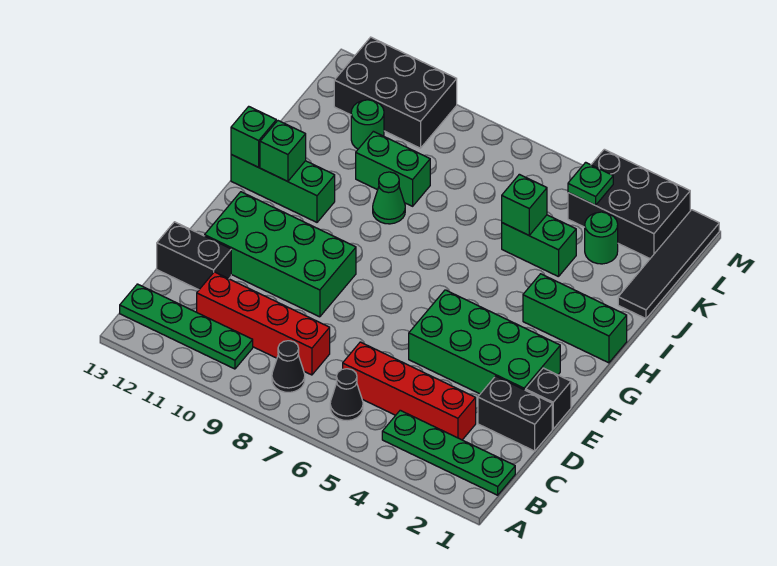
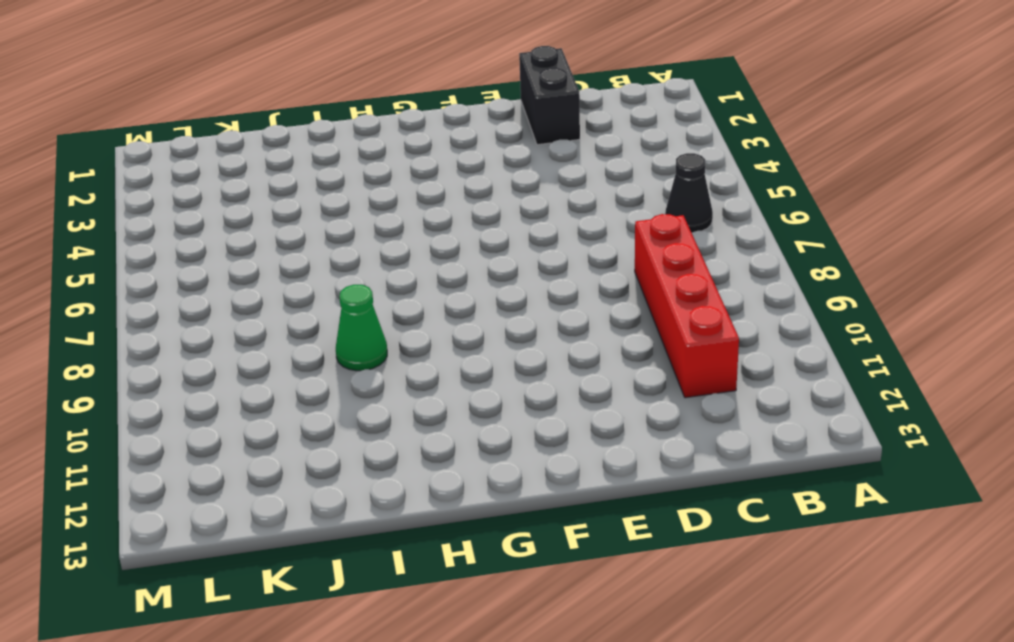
none -> green 1x4 plate [382,410,515,495]
none -> black 1x1 cone [272,341,305,392]
none -> green 1x4 plate [120,284,253,369]

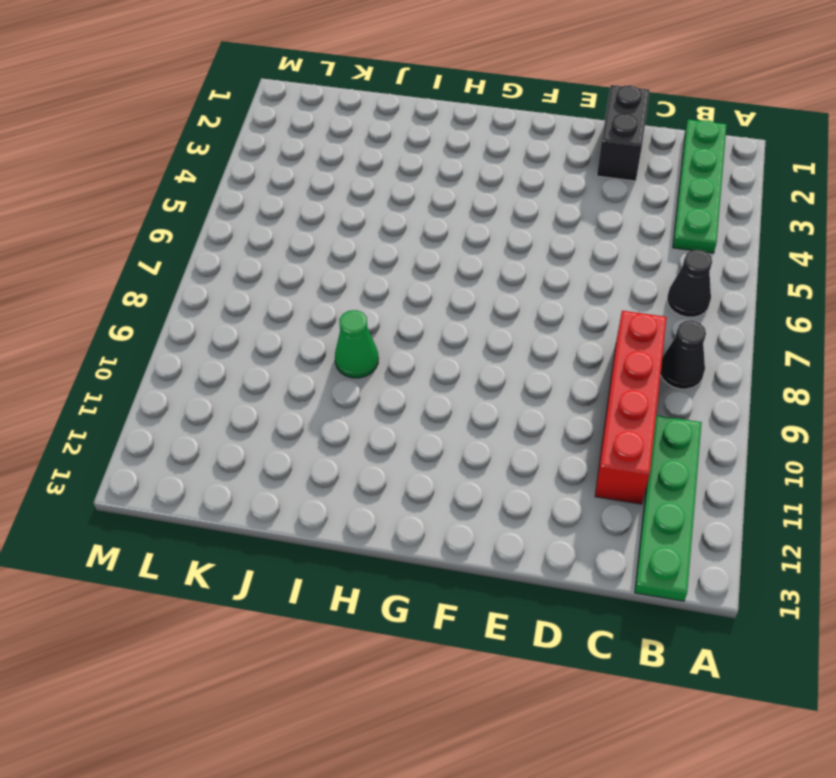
none -> red 1x4 brick [343,342,476,440]
none -> black 1x2 brick [157,222,231,290]
none -> black 1x1 brick [526,368,571,429]

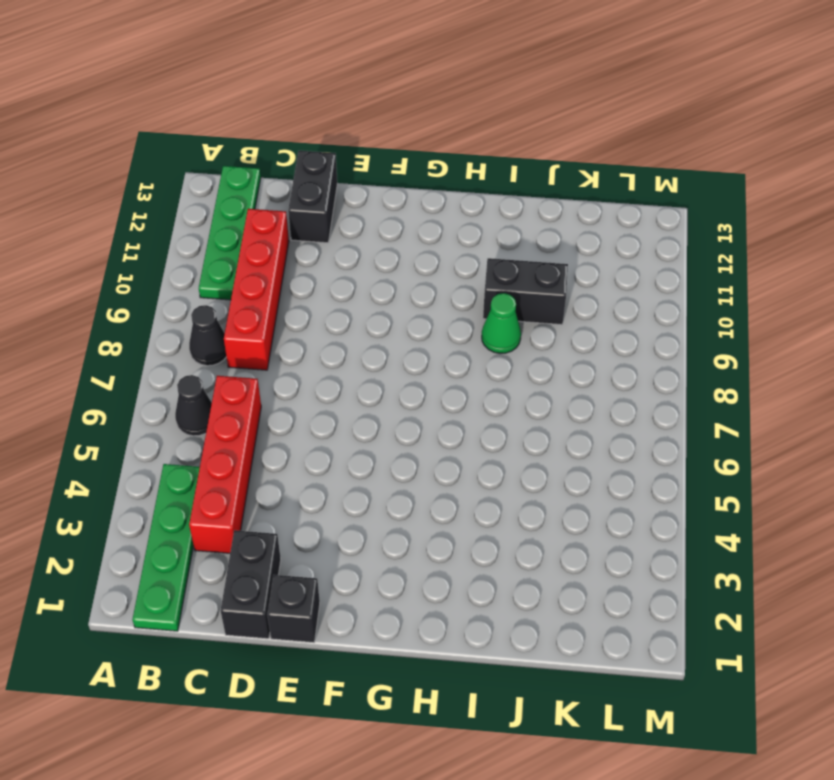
black 1x2 brick [483,258,568,325] -> green 1x2 brick [356,131,430,206]
none -> green 2x4 brick [409,290,560,394]
none -> green 2x4 brick [205,192,356,317]
none -> green 1x3 brick [523,274,627,363]

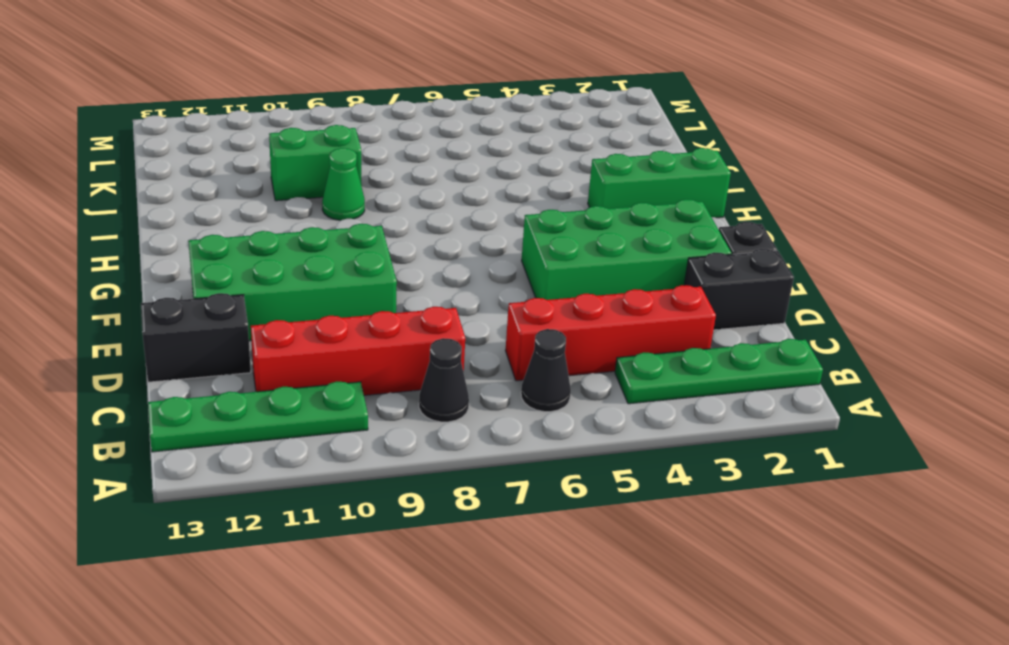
none -> green 1x3 brick [231,155,335,222]
none -> black 1x4 tile [618,210,719,319]
none -> green 1x2 brick [502,215,576,277]

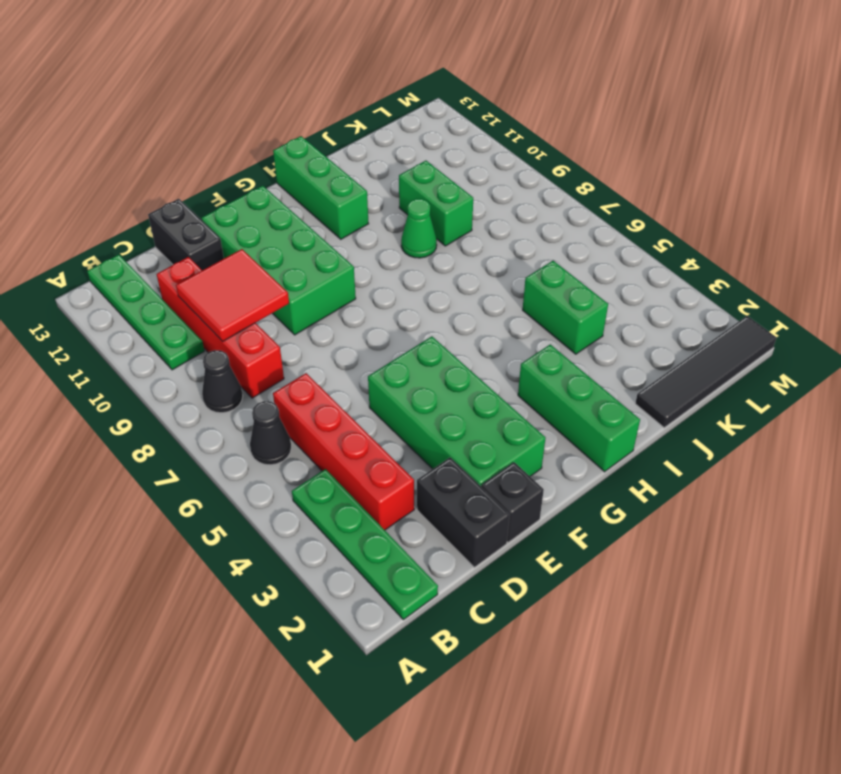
red 2x2 tile [176,249,289,341] -> none
none -> green 1x1 round brick [585,212,618,264]
none -> green 1x1 round brick [351,100,384,149]
none -> black 2x3 brick [568,149,690,258]

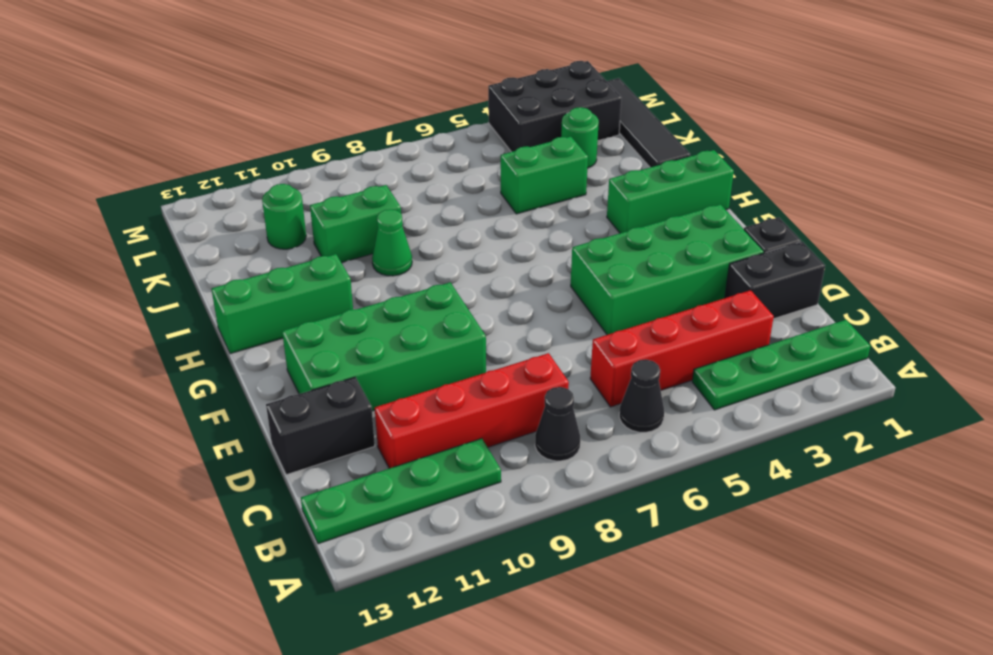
none -> black 2x3 brick [334,37,457,148]
none -> green 1x1 brick [260,121,306,181]
none -> green 1x1 brick [231,106,276,167]

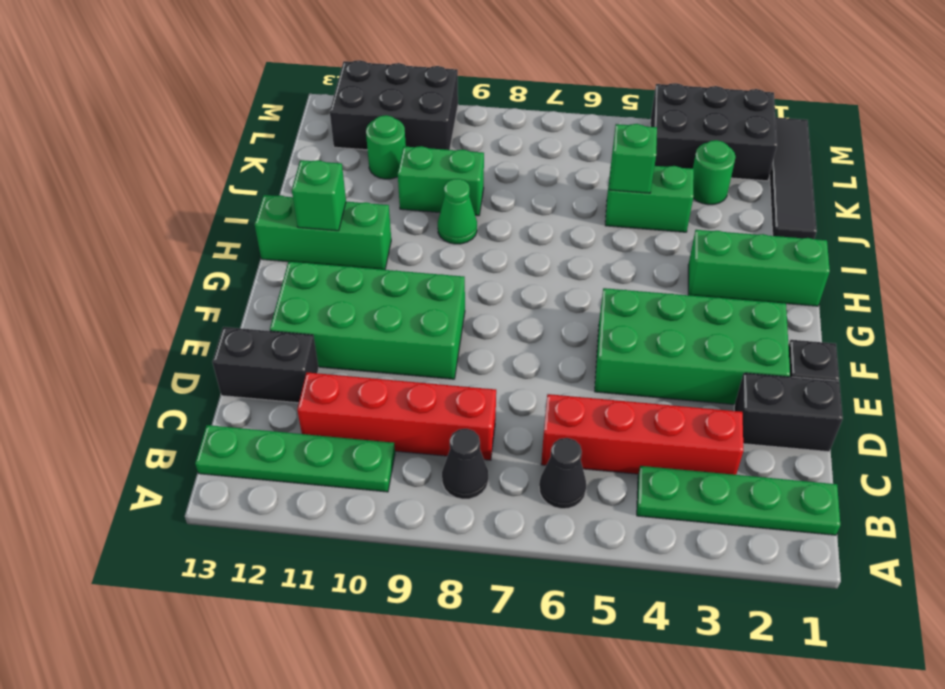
none -> green 1x1 brick [231,106,276,167]
none -> green 1x1 plate [568,162,613,205]

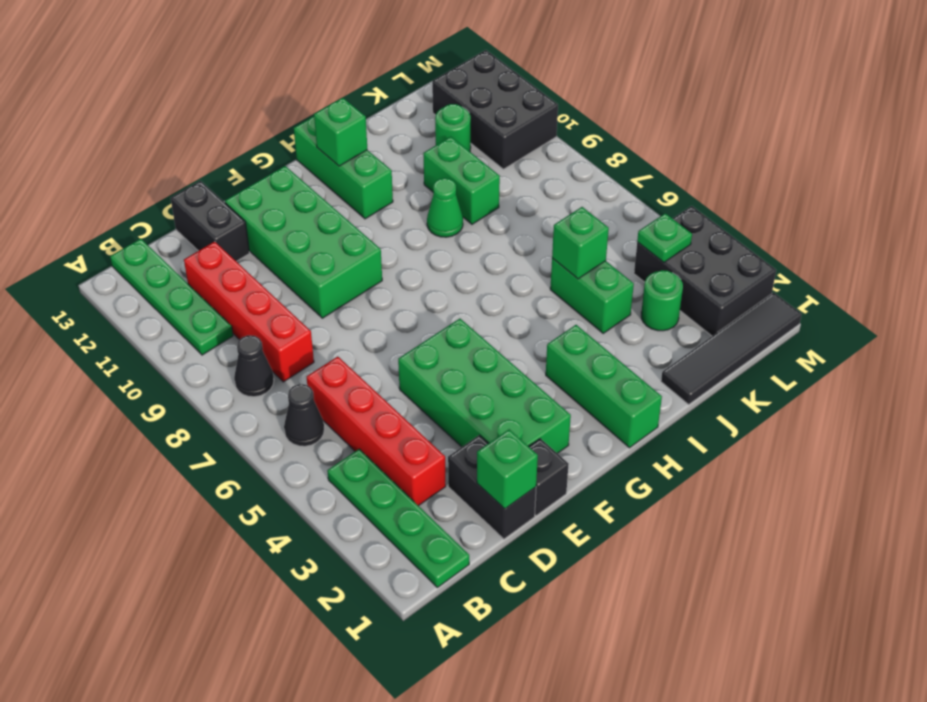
green 1x1 brick [477,429,538,509] -> green 1x1 brick moved to [231,106,276,167]

